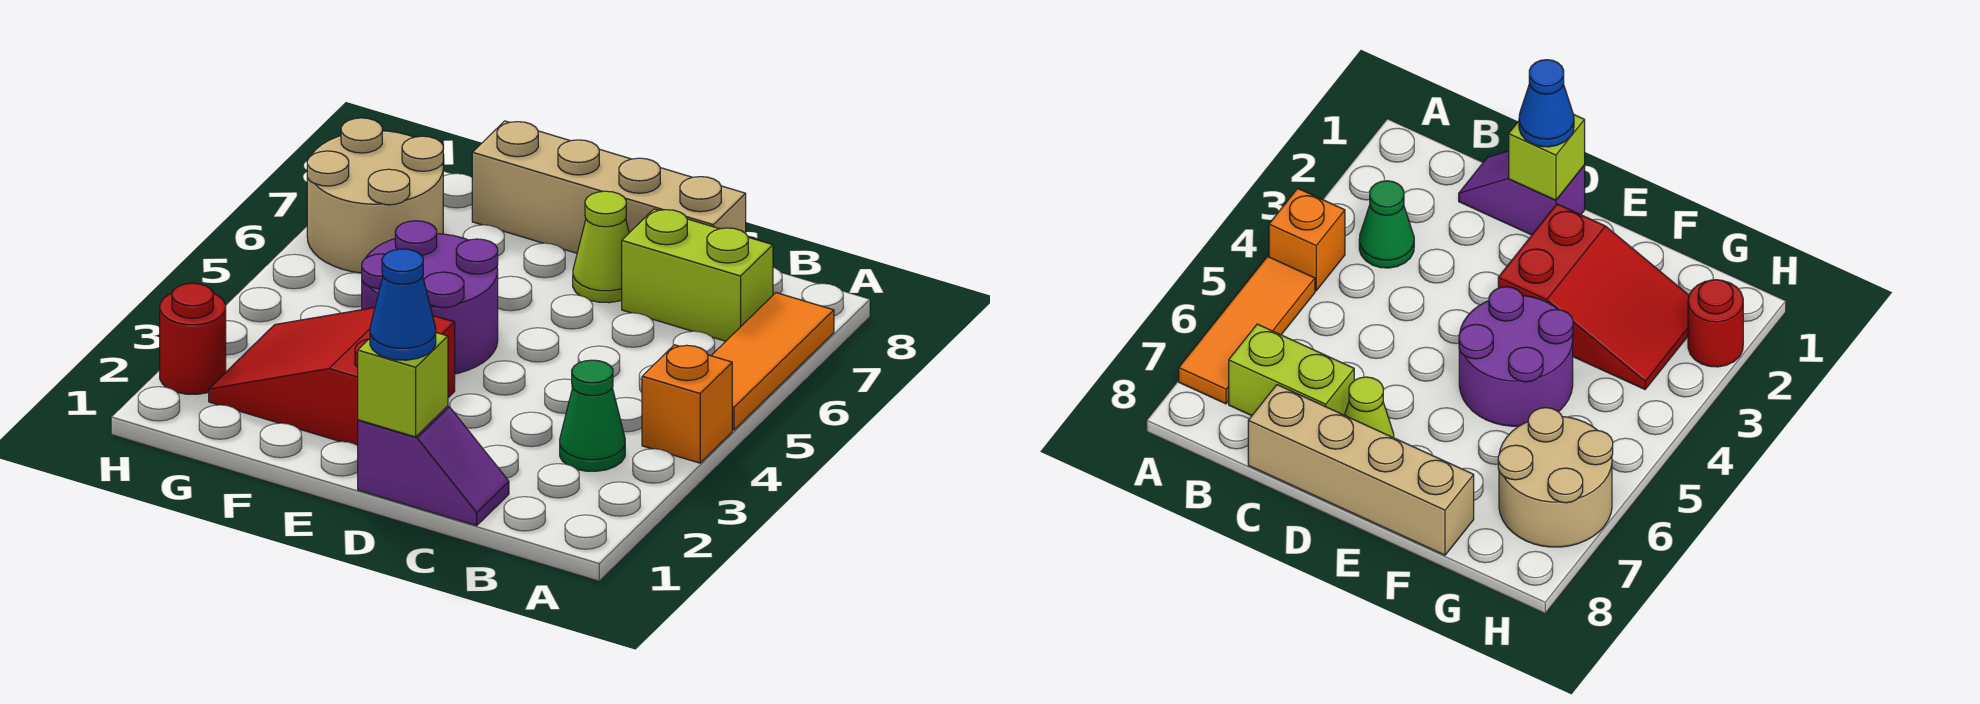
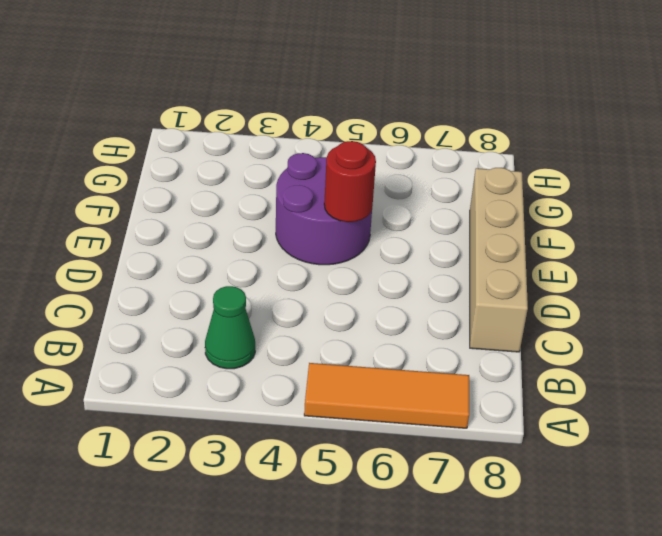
red 1x1 round brick [324,141,376,222] -> red 1x1 round brick moved to [160,283,226,394]
none -> orange 1x1 brick [642,345,732,463]
none -> lime 1x2 brick [622,209,773,341]
none -> purple 1x2 slope [358,406,509,526]

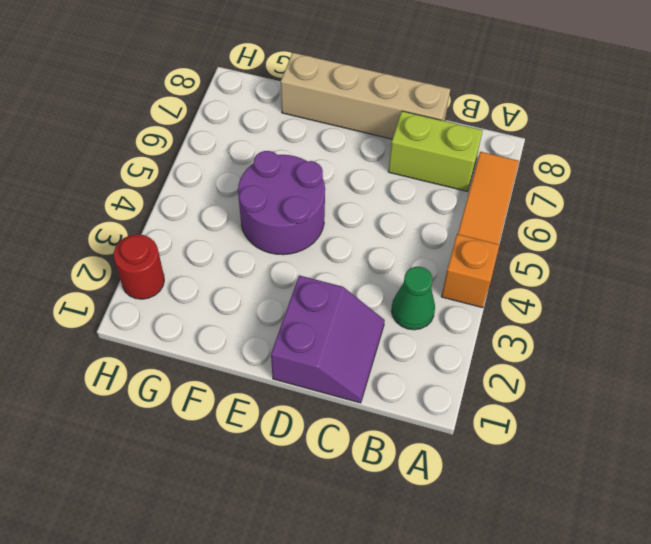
purple 2x2 slope [271,275,385,403] -> purple 1x2 slope [358,406,509,526]
none -> lime 1x1 cone [573,191,629,303]
none -> red 2x3 slope [209,308,455,446]
none -> tan 2x2 round brick [307,118,443,273]

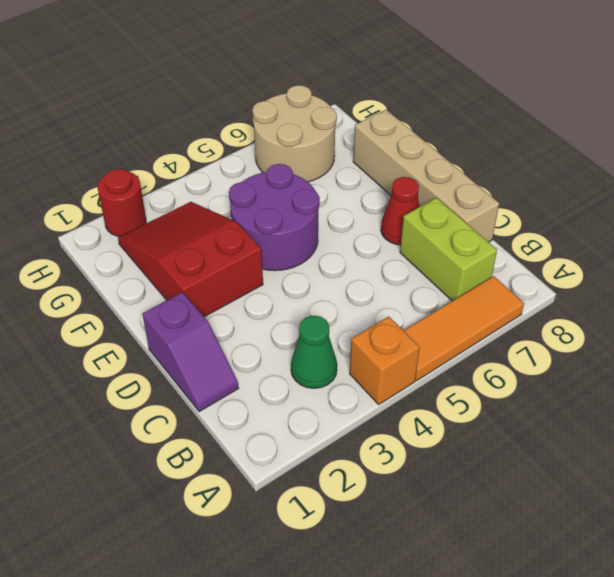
red 1x1 cone [381,177,420,245] -> lime 1x1 cone [573,191,629,303]
none -> lime 1x1 brick [358,333,448,437]
none -> blue 1x1 cone [370,249,436,360]

